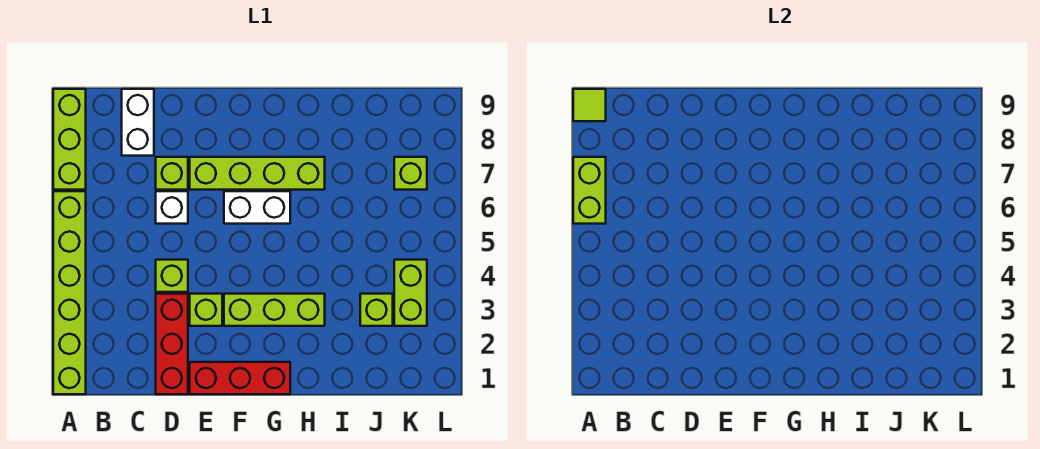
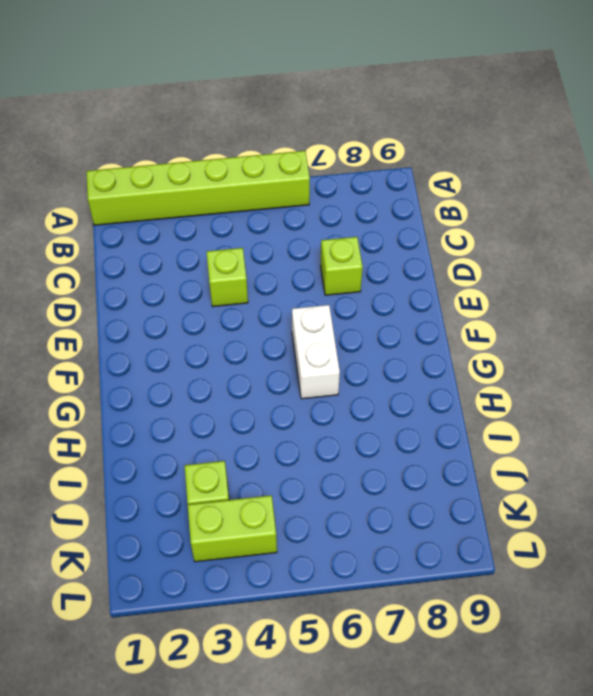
none -> lime 1x3 brick [53,89,86,190]
none -> white 1x2 brick [122,89,154,156]
none -> red 1x3 brick [156,294,188,394]

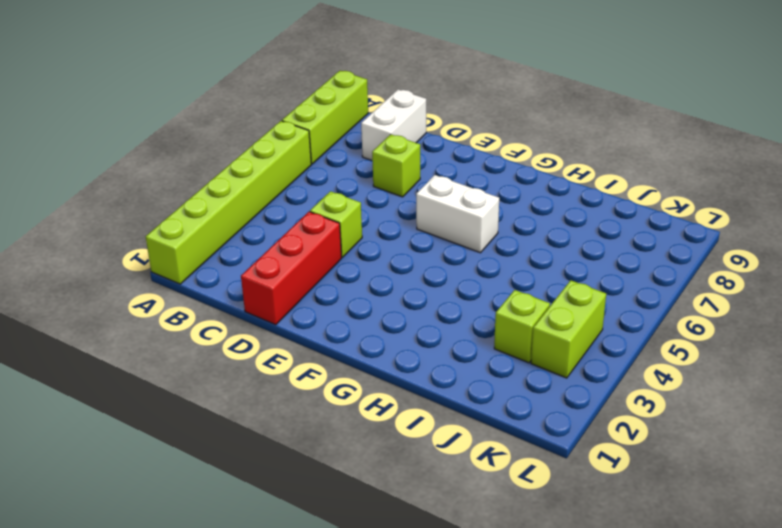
none -> white 1x1 brick [156,191,188,224]
none -> red 1x3 brick [190,362,290,394]
none -> lime 1x1 brick [190,294,222,326]

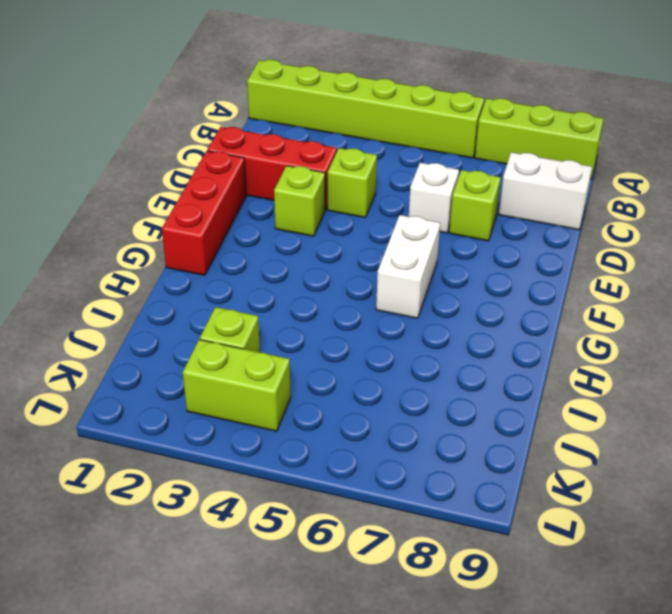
none -> lime 1x4 brick [190,157,325,190]
none -> lime 1x3 brick [224,294,325,326]
none -> lime 1x1 brick [394,157,427,190]

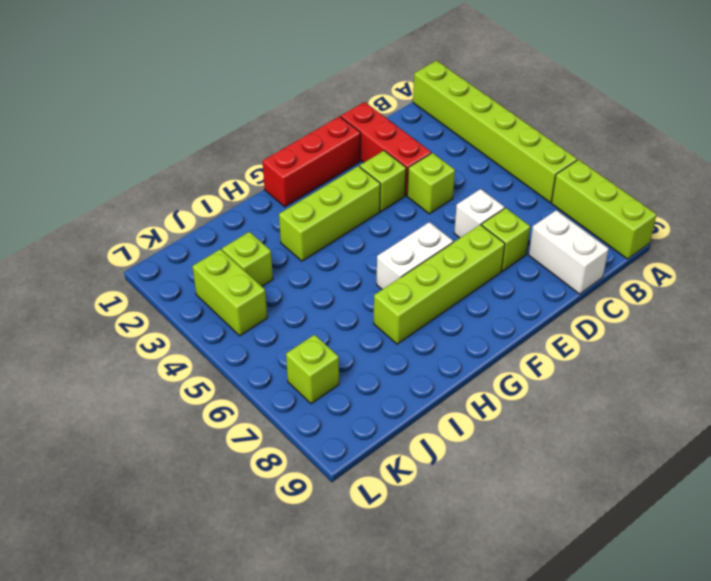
none -> lime 1x2 brick [573,157,606,224]
none -> lime 1x1 tile [573,89,606,121]

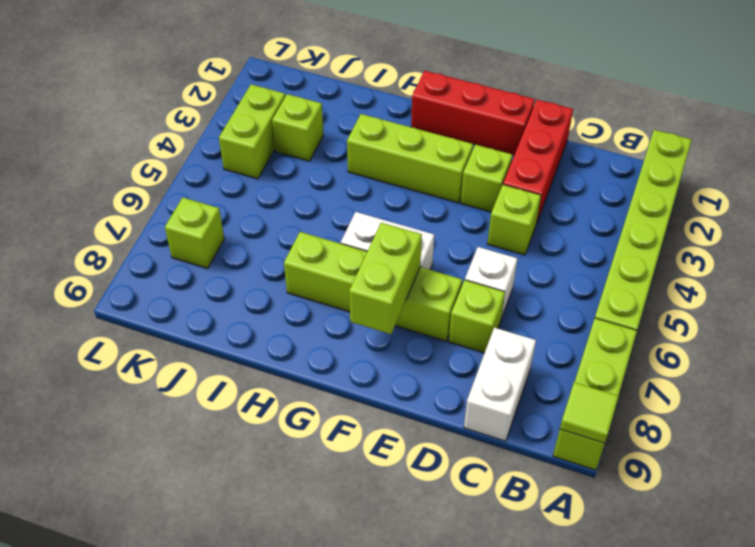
lime 1x2 brick [349,223,422,334] -> lime 1x2 brick moved to [573,157,606,224]

